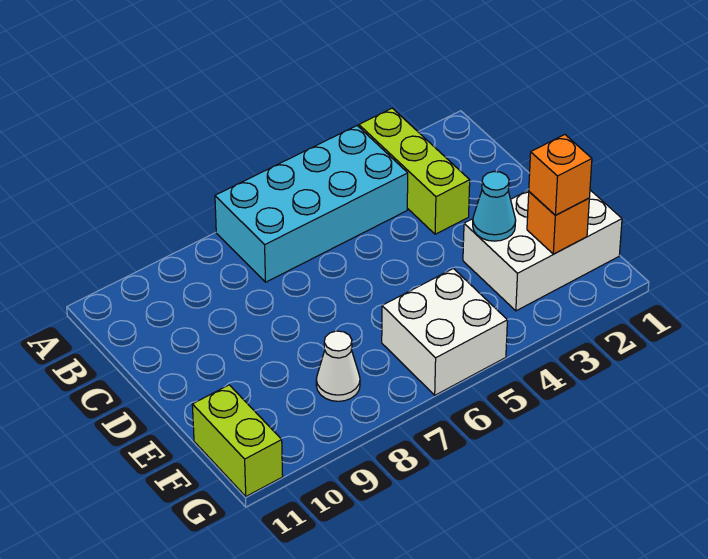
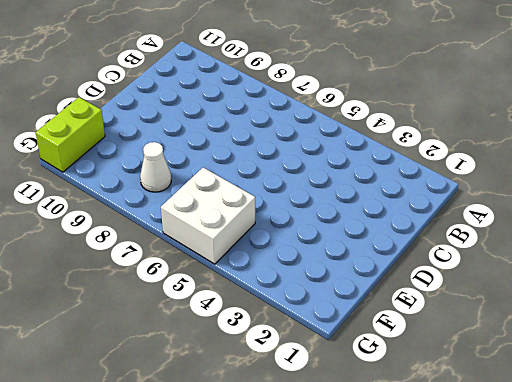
none -> lime 1x3 brick [359,108,470,234]
none -> cyan 2x4 brick [215,126,408,282]

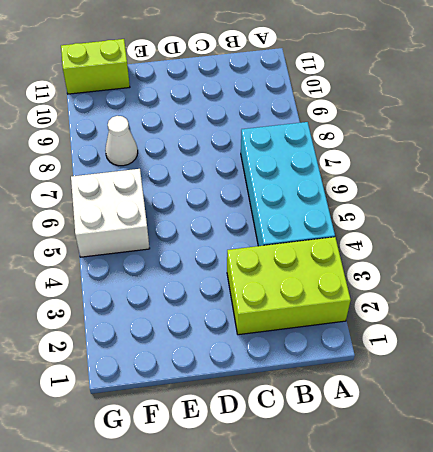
lime 2x3 brick [227,237,351,335] -> lime 1x3 brick [359,108,470,234]
none -> white 2x3 brick [463,190,622,311]
none -> cyan 1x1 cone [473,172,516,241]

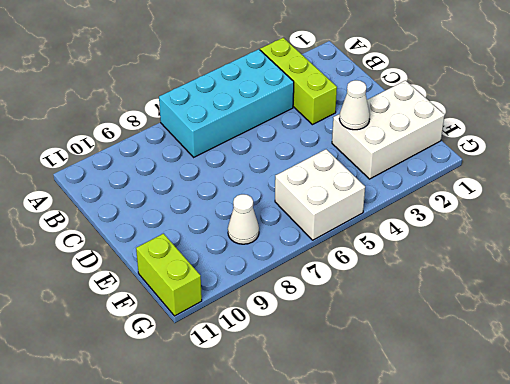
white 1x1 cone [339,80,370,130] -> cyan 1x1 cone [473,172,516,241]
none -> orange 1x1 brick [527,192,589,254]
none -> orange 1x1 brick [529,135,592,215]

